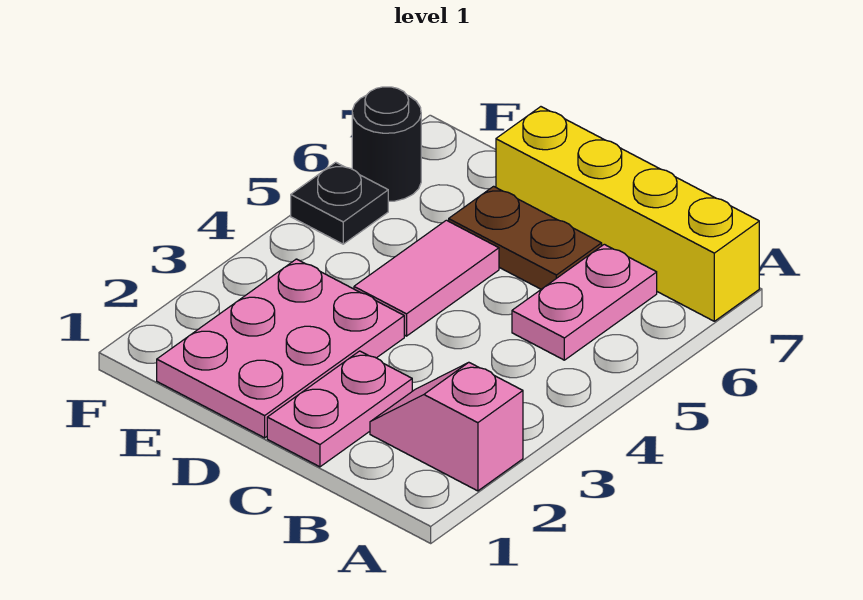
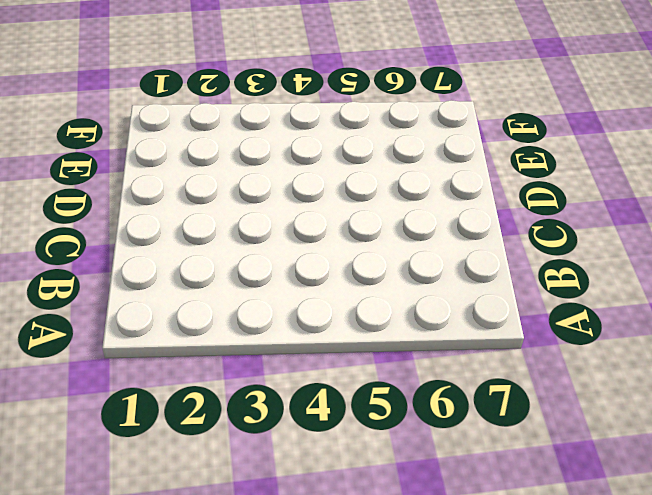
none -> pink 1x2 slope [370,362,523,491]
none -> yellow 1x4 brick [496,107,759,321]

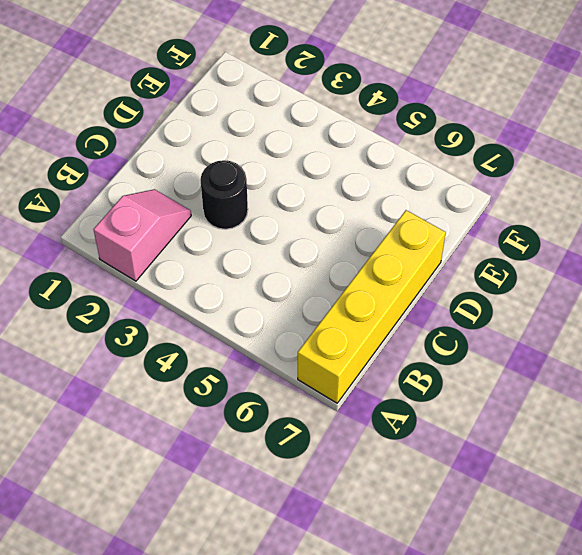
black 1x1 round brick [200,160,248,229] -> black 1x1 round brick moved to [352,87,421,201]
none -> pink 1x2 plate [512,244,657,360]
none -> pink 1x2 plate [267,351,412,467]

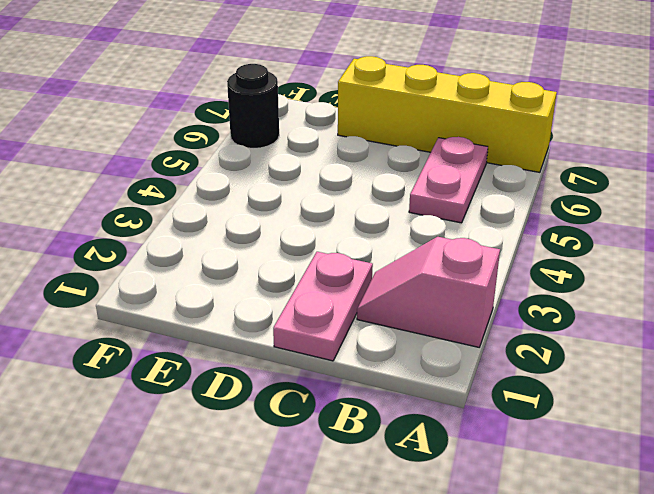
none -> brown 1x2 plate [449,186,602,289]
none -> pink 2x3 plate [157,259,404,438]

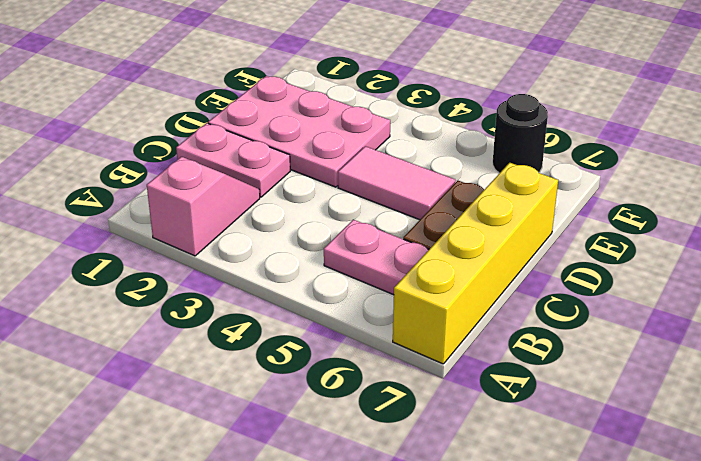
none -> black 1x1 plate [291,162,388,244]

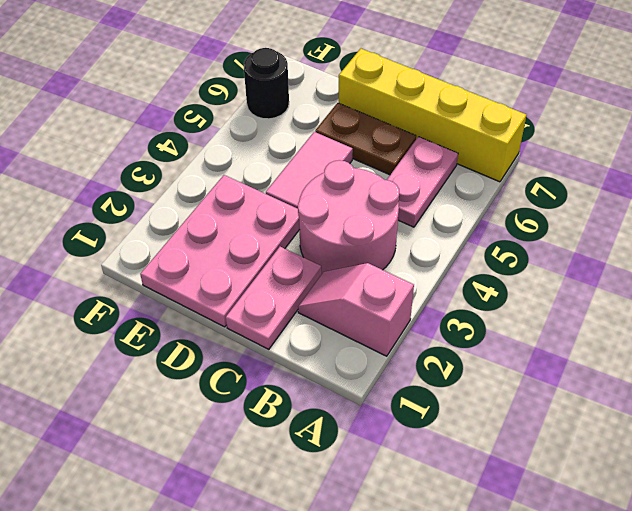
pink 2x2 round brick [298,160,399,274] -> none
none -> black 1x1 plate [291,162,388,244]

